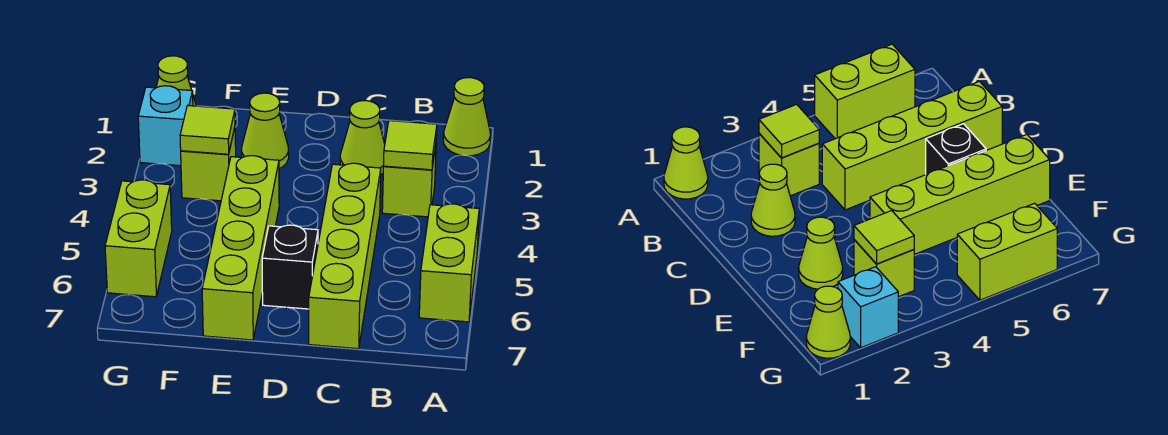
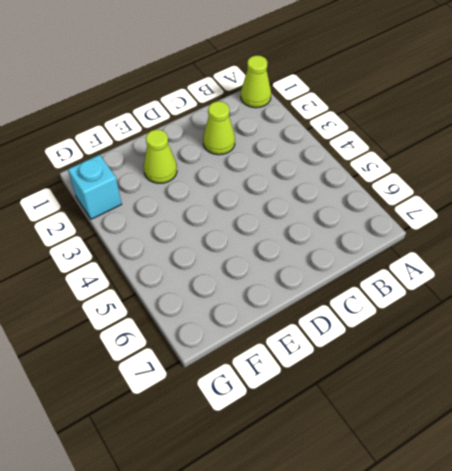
none -> lime 1x2 brick [419,204,479,322]
none -> lime 1x1 brick [382,146,436,217]
none -> lime 1x4 brick [309,163,381,349]

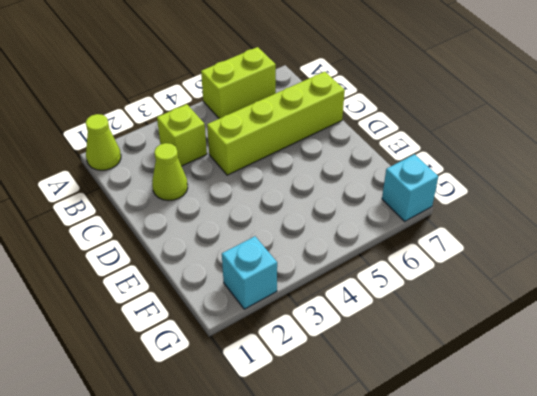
cyan 1x1 brick [382,154,438,221] -> none
none -> black 1x1 brick [262,225,318,309]
none -> lime 1x1 cone [242,93,289,169]
none -> lime 1x4 brick [202,156,279,340]

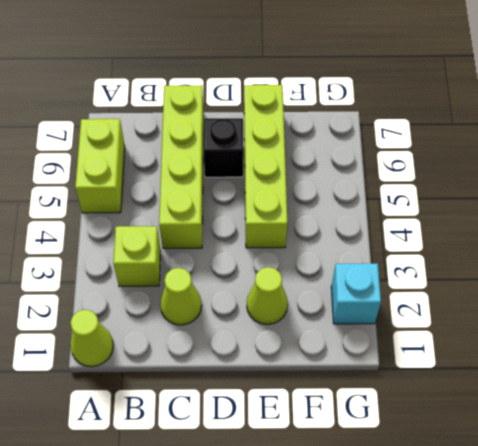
none -> lime 1x1 brick [181,128,236,201]
none -> lime 1x1 cone [156,56,196,106]
none -> lime 1x2 brick [105,180,172,297]

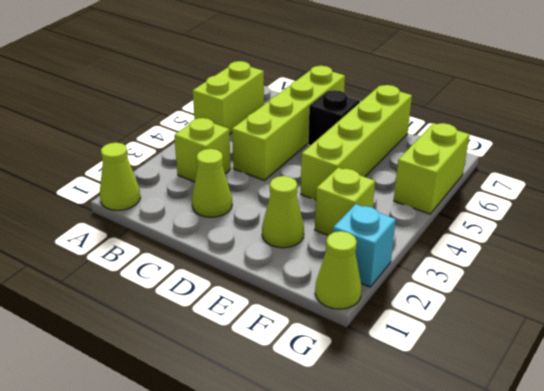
none -> lime 1x1 tile [384,121,437,170]
none -> lime 1x1 tile [180,106,235,154]

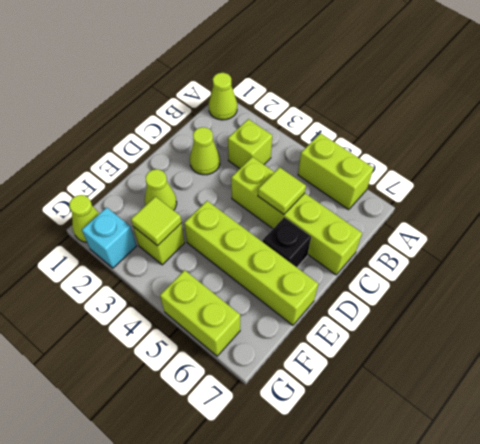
lime 1x1 tile [258,167,306,214] -> lime 1x1 tile moved to [384,121,437,170]

